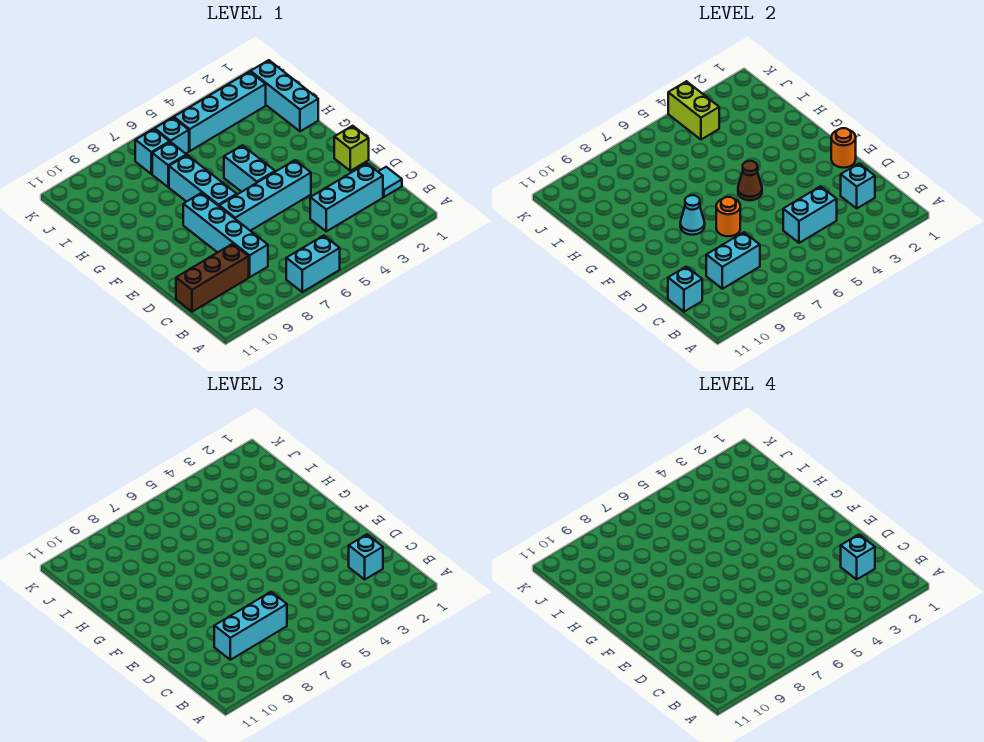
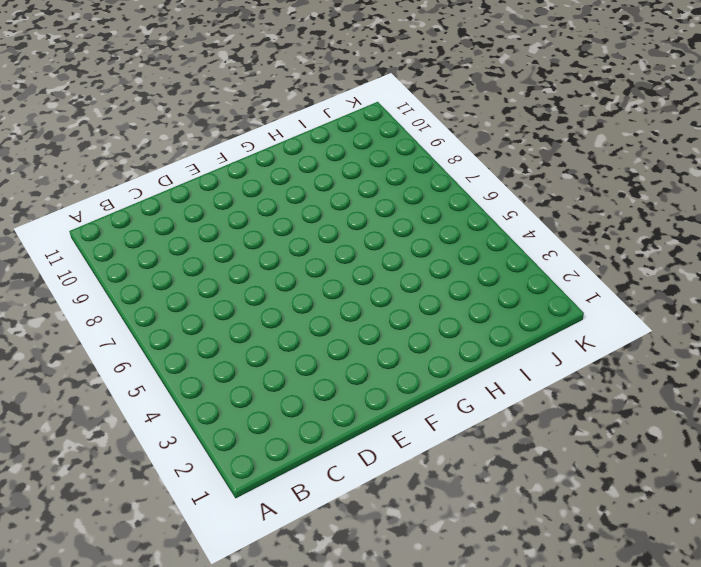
none -> cyan 1x2 brick [286,236,340,292]
none -> cyan 1x1 tile [378,167,402,197]
none -> cyan 1x3 brick [310,164,383,231]

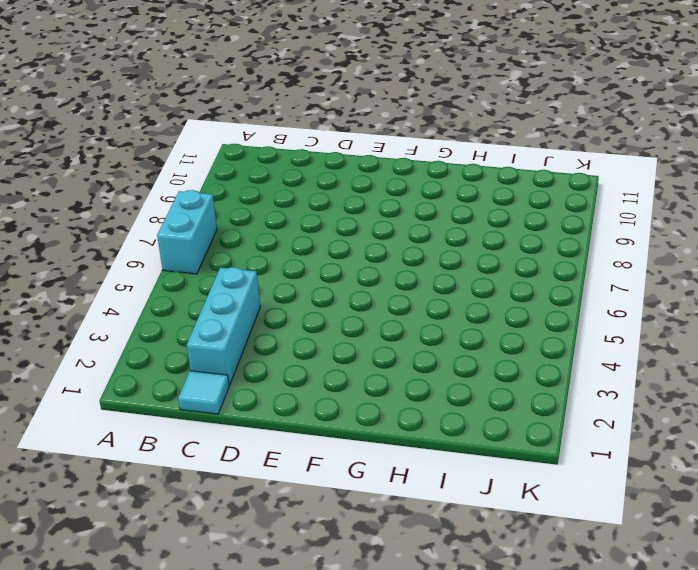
none -> cyan 1x4 brick [183,193,268,277]
none -> brown 1x3 brick [176,244,249,312]
none -> lime 1x1 brick [334,126,369,171]

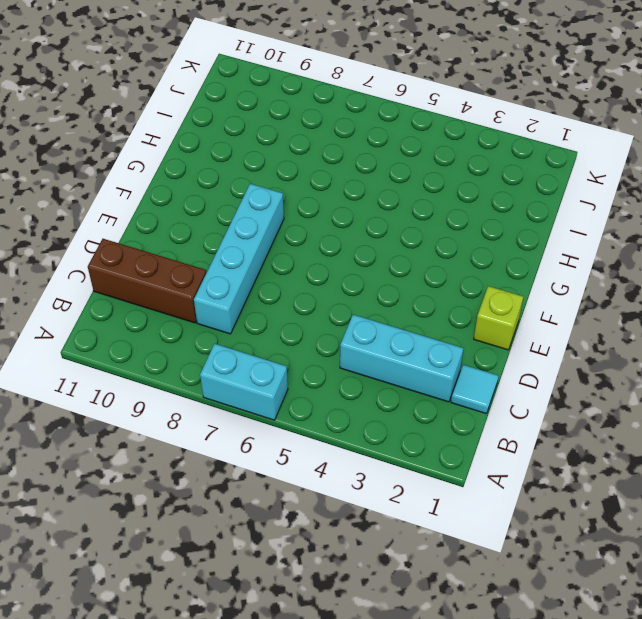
none -> cyan 1x4 brick [219,160,311,231]
none -> cyan 1x2 brick [224,145,275,192]
none -> cyan 1x3 brick [169,155,237,206]

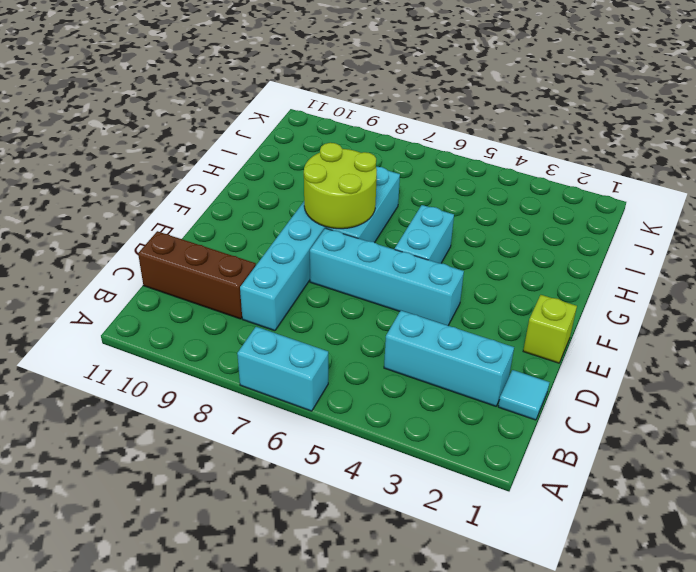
lime 2x2 round brick [304,143,377,229] -> cyan 1x1 cone [680,195,705,235]
none -> cyan 1x3 brick [251,60,318,131]
none -> cyan 1x1 brick [152,142,186,187]
none -> cyan 1x4 brick [174,72,266,151]

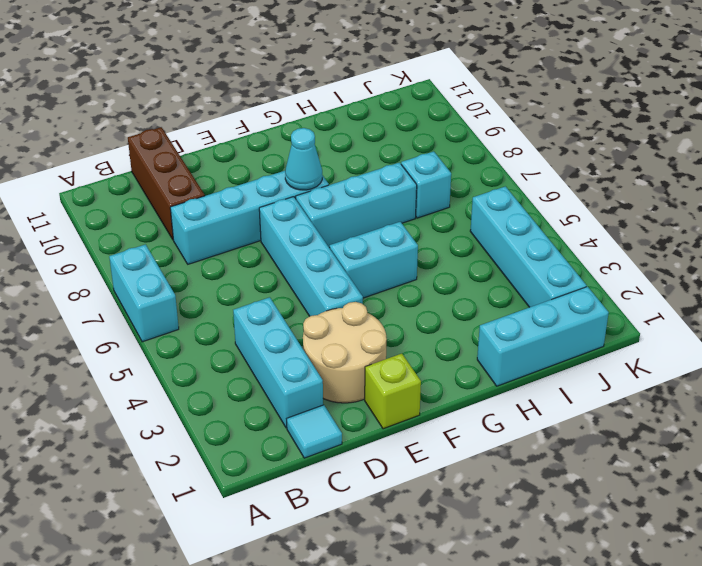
tan 2x2 round brick [303,302,387,403] -> none
none -> cyan 1x1 brick [155,118,189,154]
none -> cyan 1x1 brick [135,129,170,174]
none -> cyan 1x1 brick [841,164,875,208]

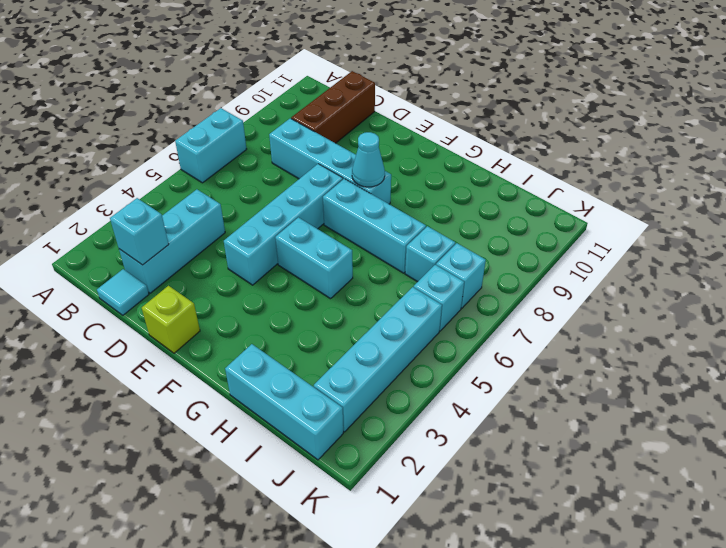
none -> cyan 1x2 brick [783,186,837,243]
none -> cyan 1x2 brick [706,232,760,289]
none -> cyan 1x1 brick [668,267,702,312]

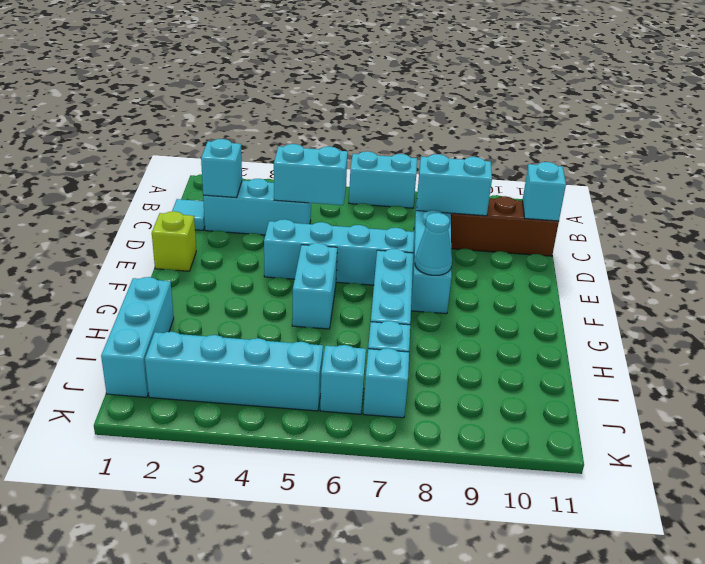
none -> orange 1x1 round brick [831,128,856,168]
none -> orange 1x1 round brick [716,197,740,236]
none -> brown 1x1 cone [738,161,762,200]

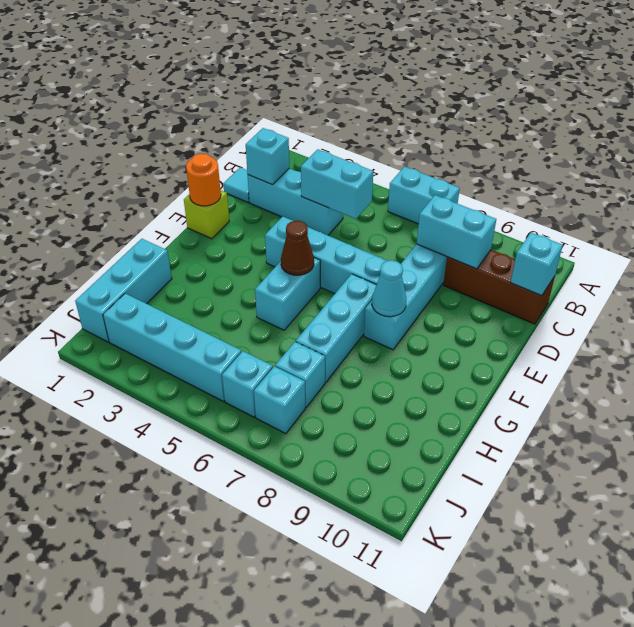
none -> orange 1x1 round brick [716,197,740,236]
none -> lime 1x2 brick [668,81,719,140]
none -> cyan 1x1 brick [349,535,383,579]

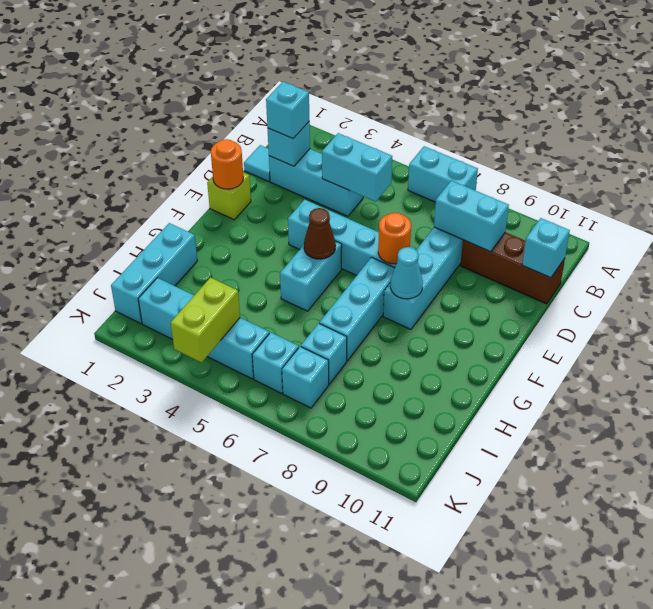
none -> cyan 1x3 brick [214,592,287,660]
none -> cyan 1x1 brick [841,535,875,579]

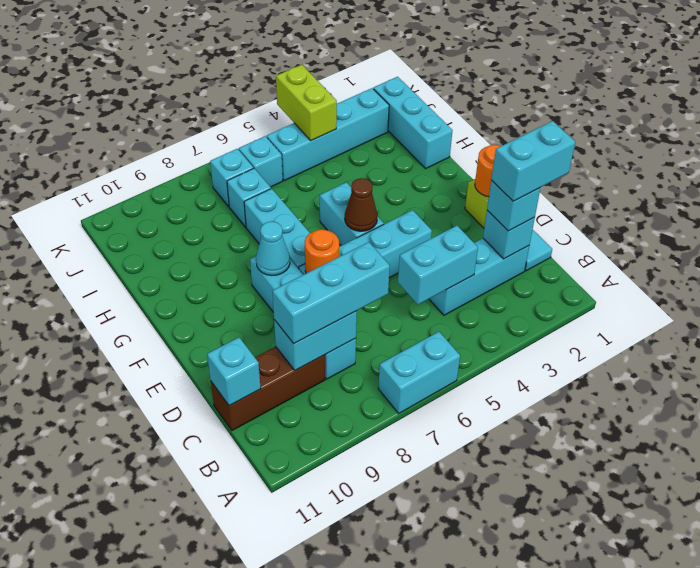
cyan 1x2 brick [491,121,575,201] -> cyan 1x1 brick [841,535,875,579]

